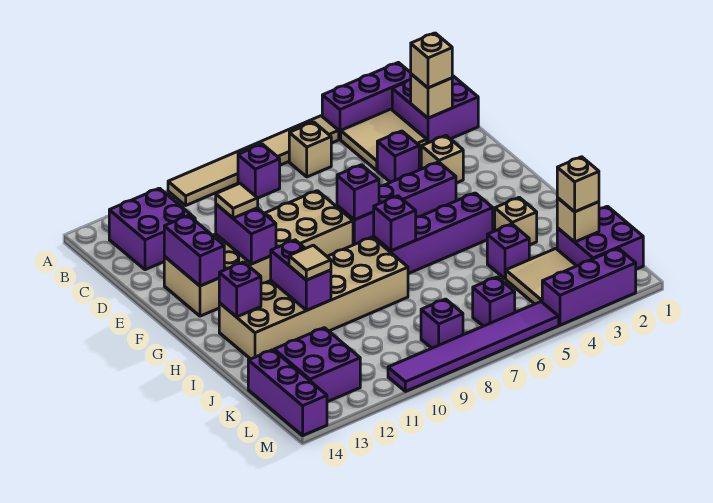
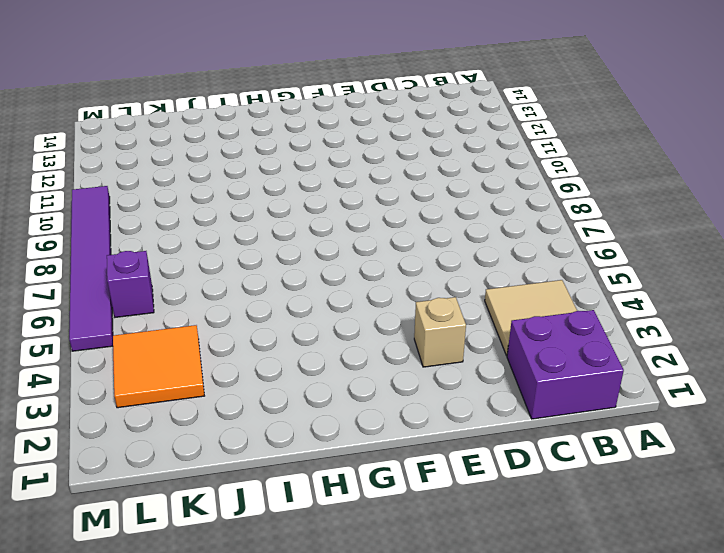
orange 2x2 tile [113,325,204,408] -> tan 2x2 tile [506,249,576,304]
none -> purple 1x3 brick [322,62,411,139]
none -> tan 1x6 tile [168,116,339,206]
none -> tan 1x1 brick [289,122,331,177]
none -> purple 1x1 brick [238,144,280,198]

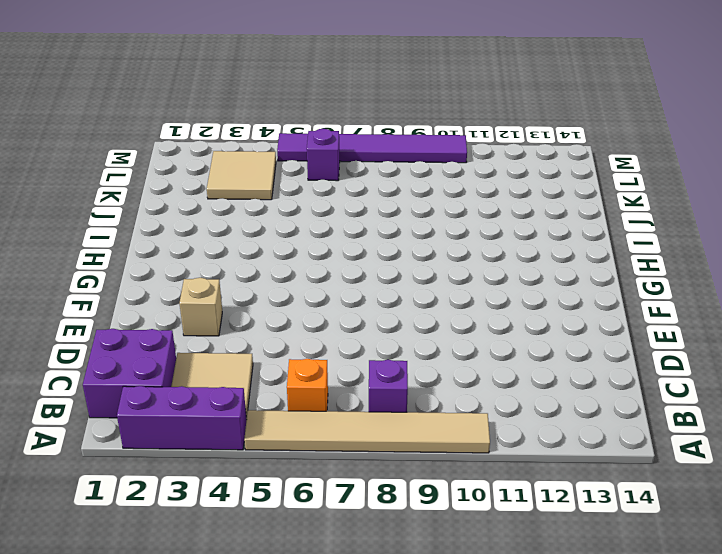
orange 1x1 brick [287,359,328,411] -> tan 1x1 brick [289,122,331,177]
none -> purple 2x2 brick [109,188,195,270]
none -> purple 1x1 brick [377,131,419,182]
none -> tan 2x6 brick [164,191,353,316]
none -> purple 1x4 brick [337,162,456,245]

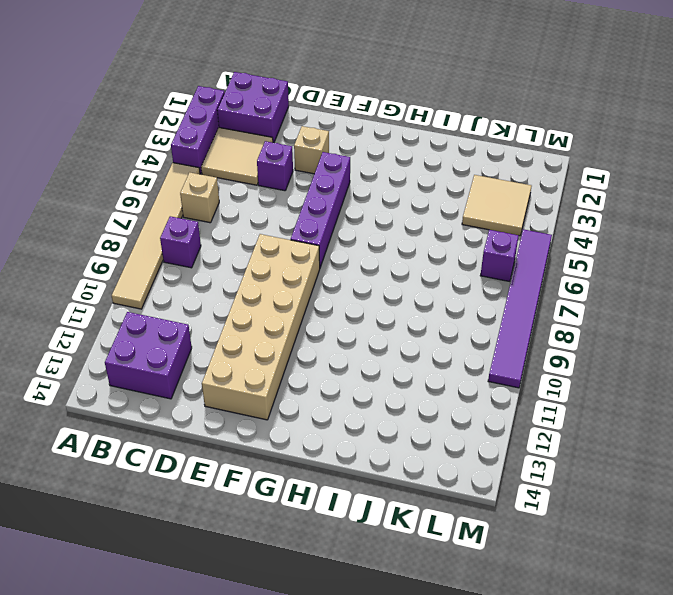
none -> purple 1x4 brick [374,193,493,274]
none -> tan 2x6 brick [219,237,408,359]
none -> tan 1x1 brick [495,197,537,245]
none -> purple 1x1 brick [487,224,529,279]

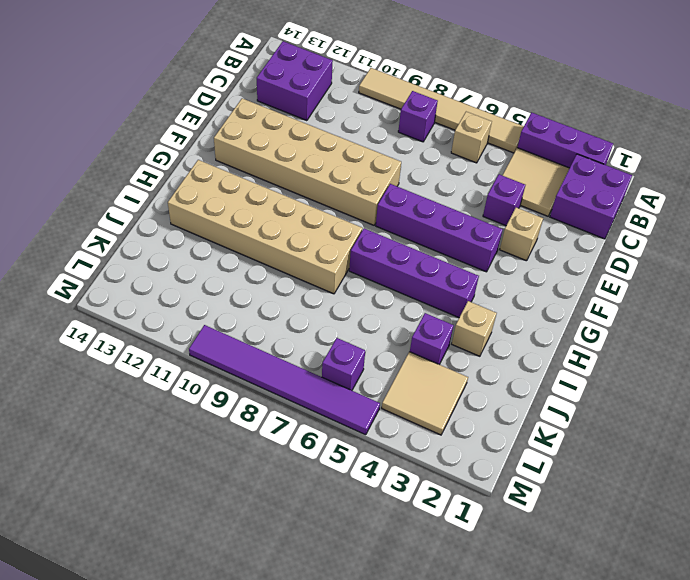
none -> purple 2x2 brick [557,206,643,269]
none -> purple 2x2 brick [274,328,360,402]
none -> purple 1x3 brick [248,350,327,435]
none -> purple 1x1 brick [421,299,463,348]

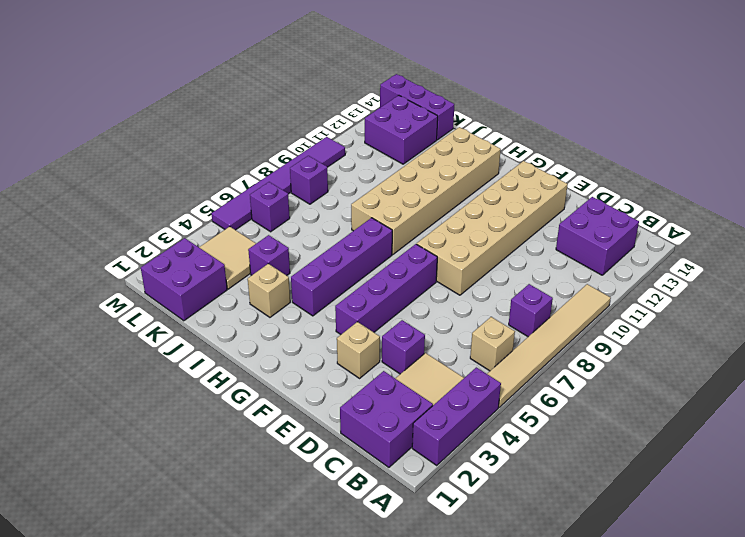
none -> purple 1x3 brick [542,248,636,325]
none -> tan 1x1 brick [410,74,452,118]
none -> purple 1x2 brick [216,204,276,264]
none -> purple 1x2 brick [164,215,224,286]

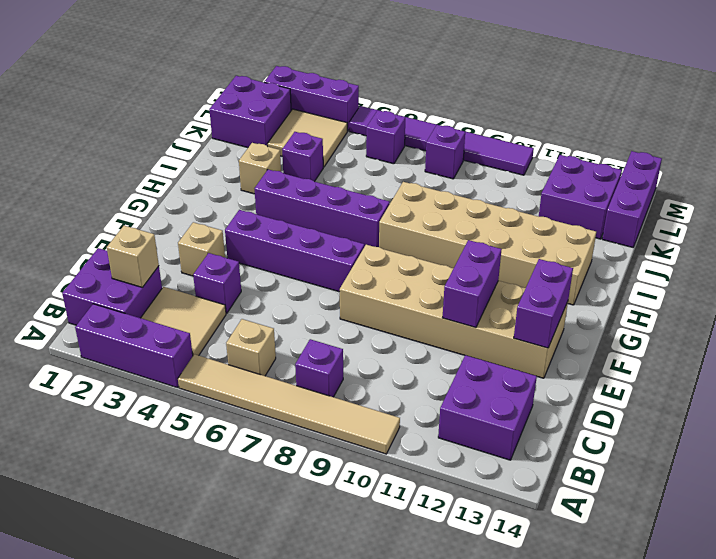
none -> purple 1x1 brick [337,165,379,220]
none -> purple 1x1 brick [374,196,416,251]
none -> purple 1x2 brick [271,240,331,310]
none -> purple 1x1 brick [219,262,261,317]

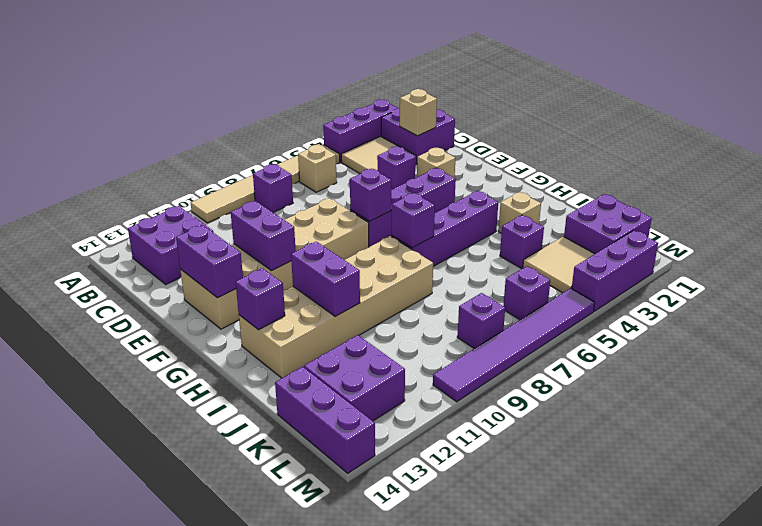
none -> tan 1x1 brick [557,198,599,242]
none -> tan 1x1 brick [411,33,452,88]
none -> tan 1x1 tile [216,184,258,218]
none -> tan 1x1 tile [289,245,331,280]

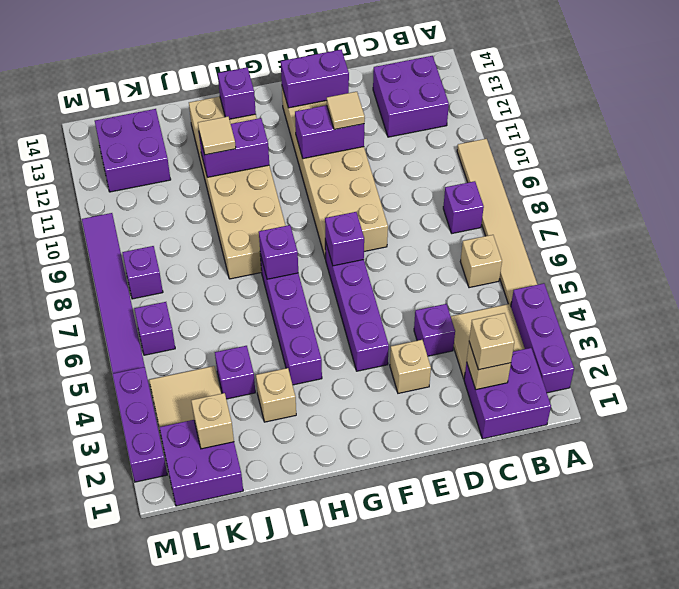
none -> purple 1x3 brick [248,350,327,435]
none -> tan 1x1 brick [557,157,599,212]

